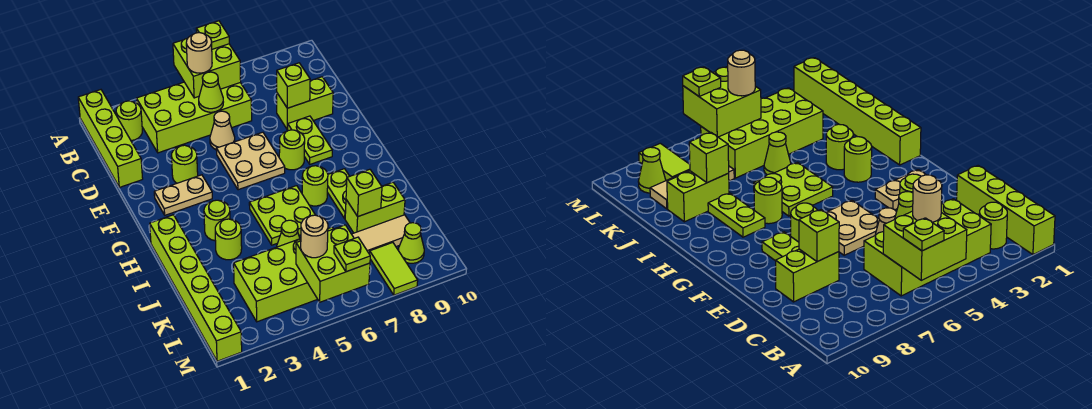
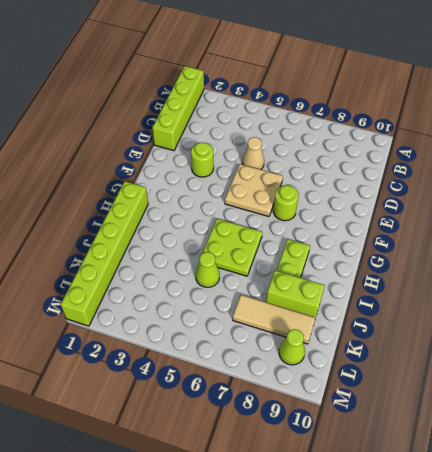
none -> lime 1x1 round brick [116,101,142,141]
none -> lime 2x4 brick [136,82,252,153]
none -> lime 1x2 brick [277,77,333,129]
none -> lime 1x2 plate [287,116,332,164]

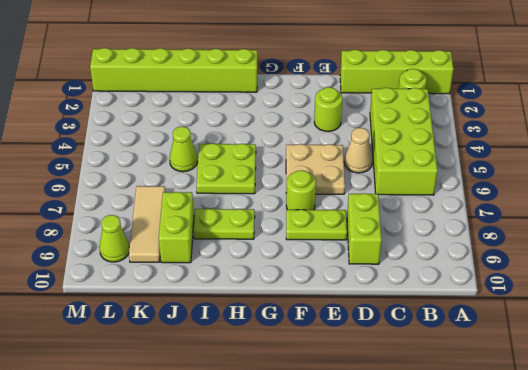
none -> tan 1x2 plate [154,175,212,215]
none -> lime 1x1 round brick [204,200,230,241]
none -> lime 1x1 round brick [302,166,328,206]
none -> lime 1x1 round brick [215,219,242,260]

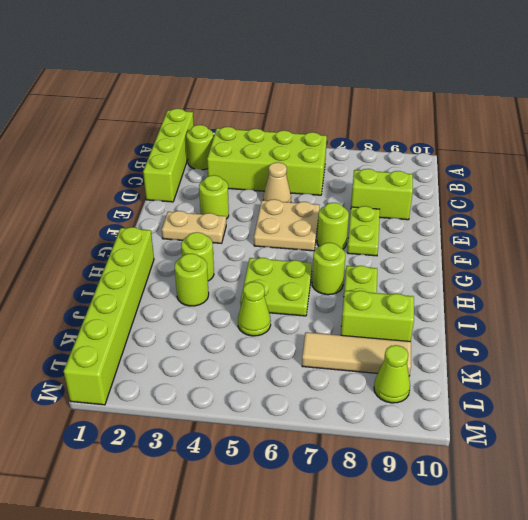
none -> lime 2x4 brick [234,227,333,322]
none -> lime 1x2 tile [370,243,418,295]
none -> lime 2x2 brick [173,38,241,98]
none -> lime 1x1 cone [199,72,223,112]

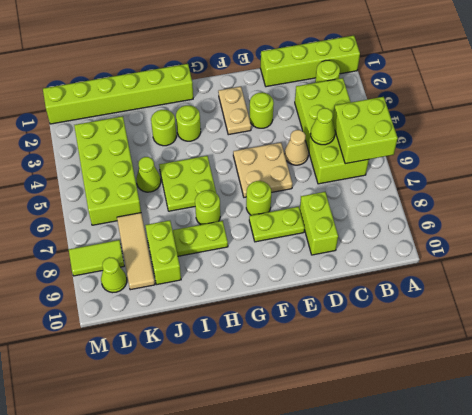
none -> lime 1x1 brick [277,63,310,108]
none -> lime 1x1 brick [346,169,382,216]
none -> lime 2x2 brick [296,225,370,302]
none -> lime 1x1 plate [196,21,229,49]

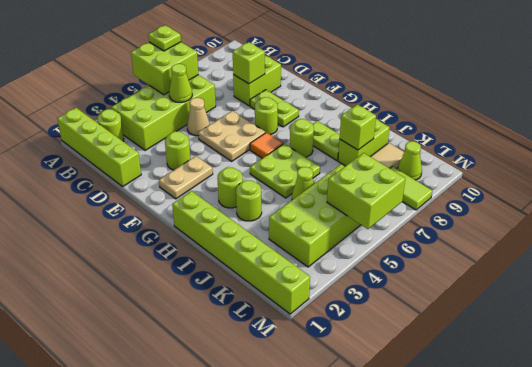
orange 1x1 tile [250,132,283,158] -> none
none -> tan 1x1 round brick [186,33,212,73]
none -> tan 1x1 round brick [301,215,328,258]
none -> lime 1x1 plate [334,237,370,272]

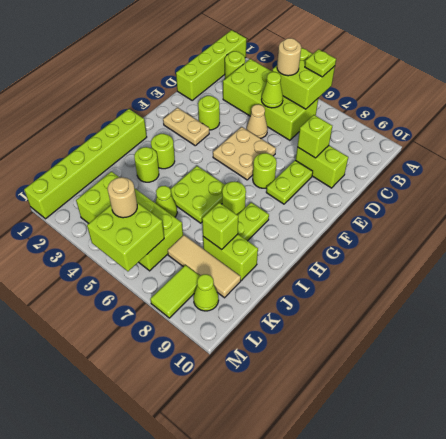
none -> lime 1x1 plate [334,237,370,272]

